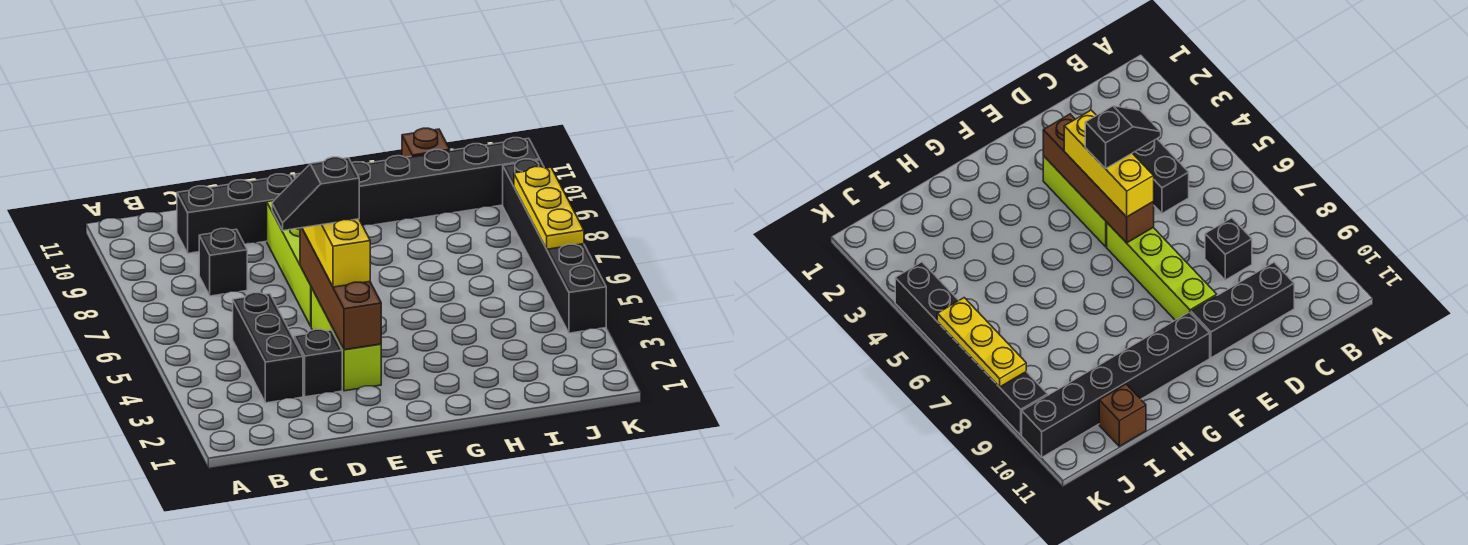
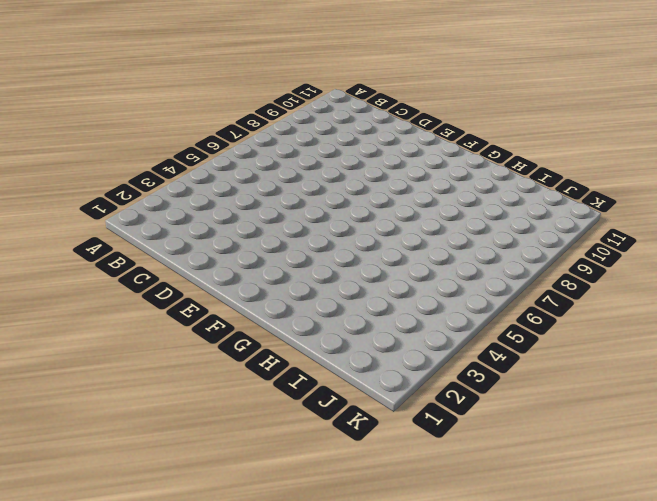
none -> black 1x3 brick [233,293,303,403]
none -> black 1x1 brick [199,229,247,296]
none -> black 1x3 brick [177,174,295,253]

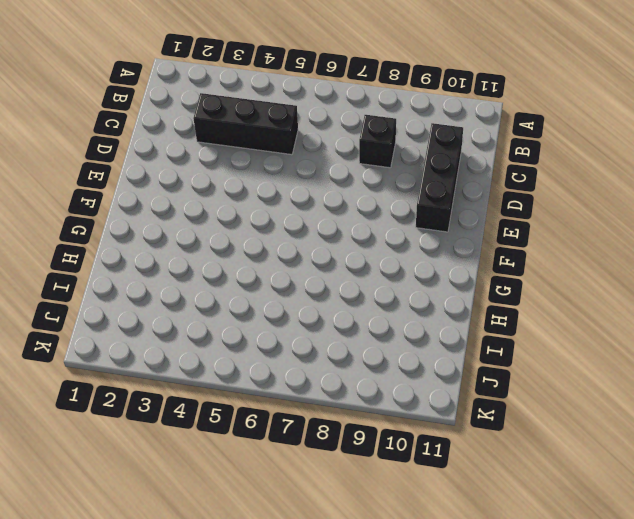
none -> black 1x1 brick [294,329,342,397]
none -> lime 1x3 brick [311,287,381,391]
none -> lime 1x4 brick [267,201,311,326]

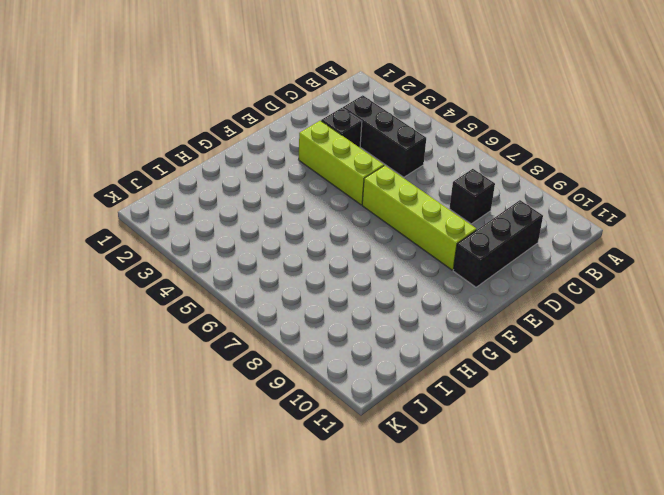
none -> black 1x6 brick [295,138,540,225]
none -> brown 1x1 brick [402,128,450,157]
none -> black 1x6 brick [503,159,606,333]

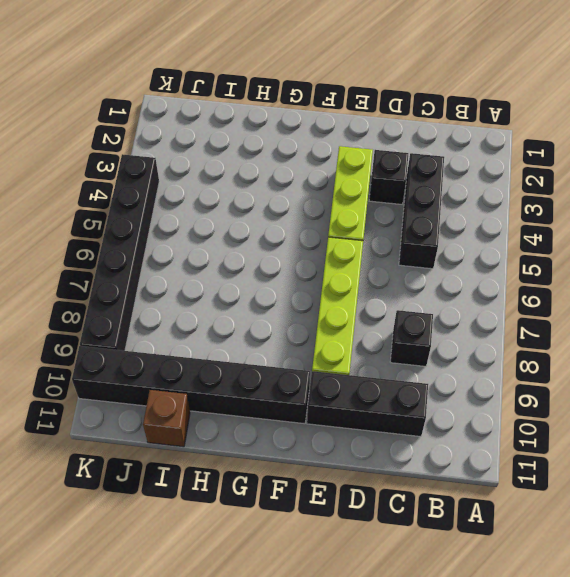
none -> brown 1x4 brick [300,228,381,350]
none -> yellow 1x3 plate [514,167,584,249]
none -> yellow 1x3 brick [302,219,370,287]

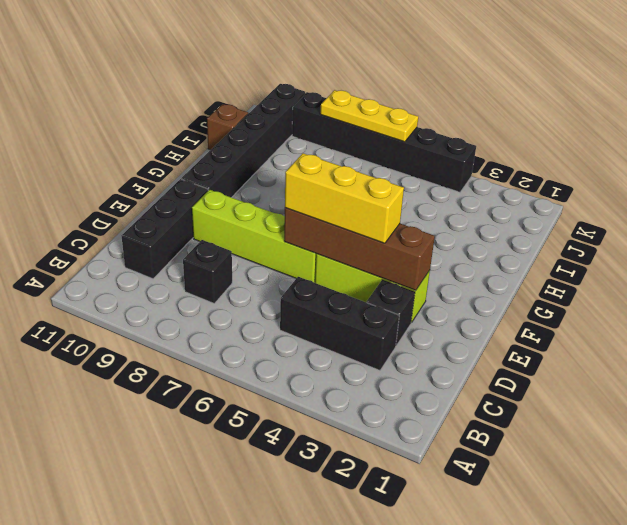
none -> black 1x2 slope [272,157,359,231]

